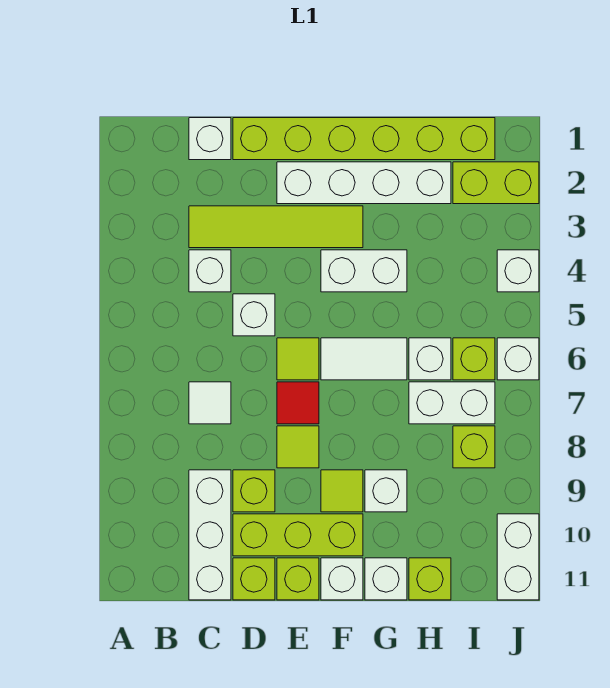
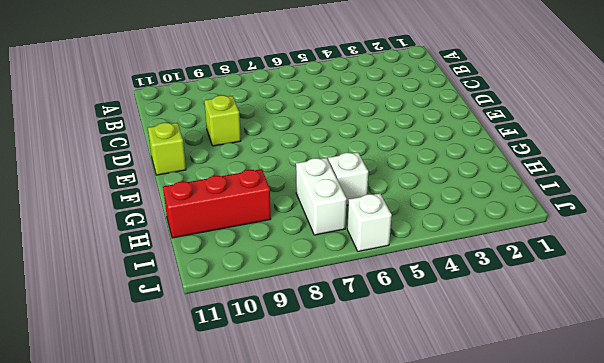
red 1x3 brick [163,169,271,238] -> lime 1x1 brick [409,558,451,600]
none -> white 1x1 brick [189,118,231,160]
none -> lime 1x4 tile [189,206,363,248]
none -> white 1x1 brick [189,250,231,292]
none -> white 1x1 tile [189,382,231,424]

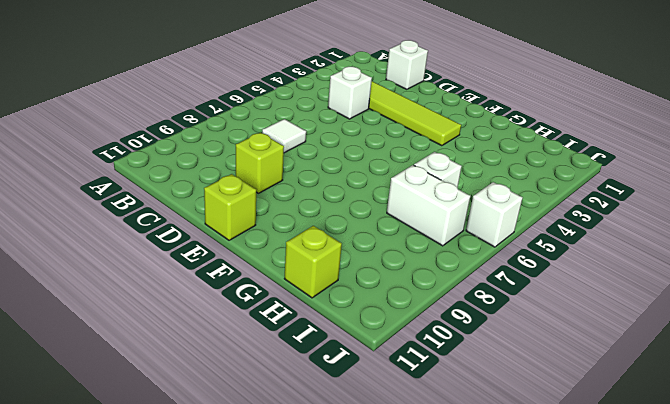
none -> white 1x3 brick [189,470,231,600]
none -> lime 1x6 brick [233,118,495,160]
none -> white 1x1 brick [233,294,275,336]
none -> lime 1x3 brick [233,514,363,556]

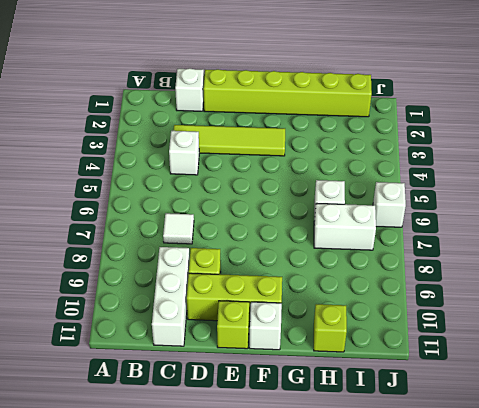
none -> white 1x1 brick [233,294,275,336]
none -> lime 1x1 brick [233,558,275,600]
none -> white 1x4 brick [277,162,451,204]
none -> lime 1x1 tile [277,338,319,380]

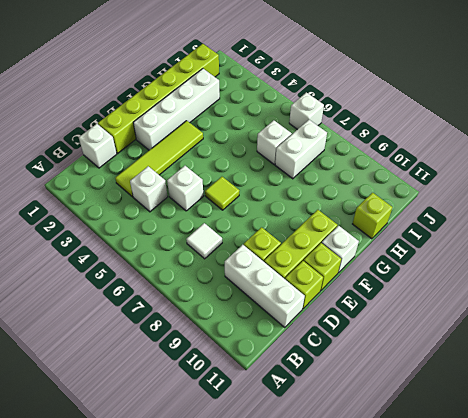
none -> red 1x1 tile [277,382,319,424]
none -> lime 1x1 tile [277,426,319,468]
none -> white 1x2 brick [321,250,407,292]
none -> white 1x2 tile [321,338,407,380]

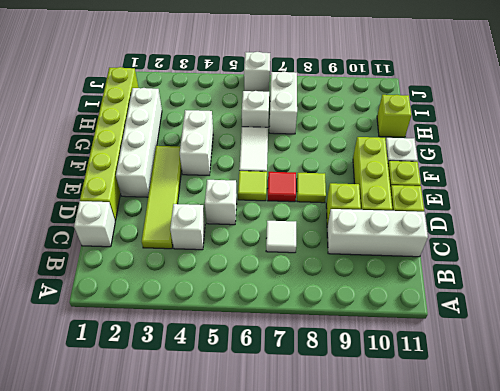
none -> lime 1x1 tile [321,470,363,512]
none -> white 1x1 brick [365,470,407,512]
none -> white 1x1 brick [365,558,407,600]
none -> lime 1x2 brick [453,162,539,204]

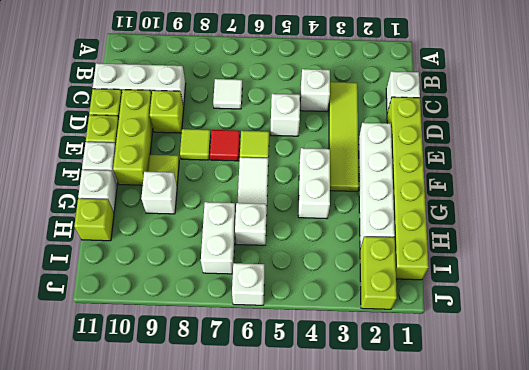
none -> lime 1x1 brick [453,338,495,380]
none -> lime 1x1 brick [453,426,495,468]
none -> white 1x1 brick [497,250,539,292]
none -> white 1x2 brick [497,514,539,600]

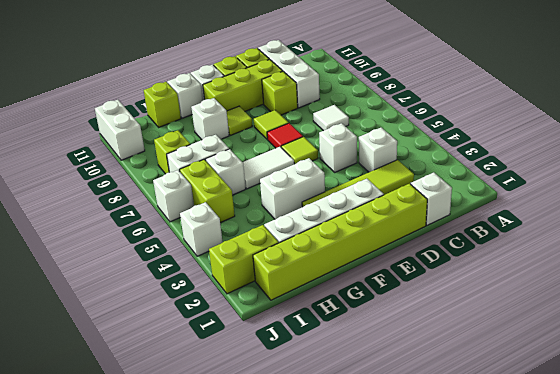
lime 1x2 brick [180,160,235,223] -> lime 1x1 brick [453,338,495,380]

